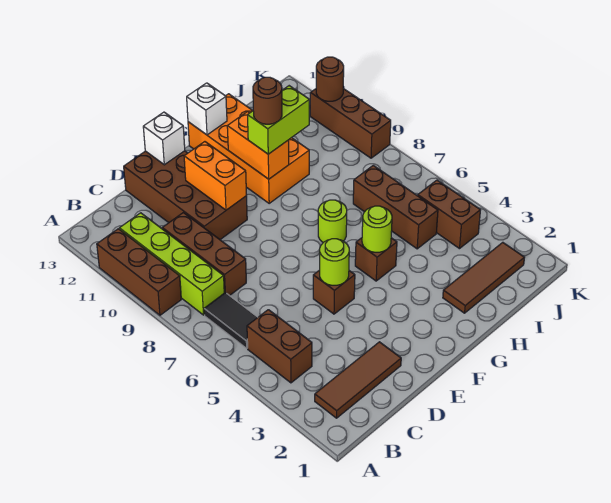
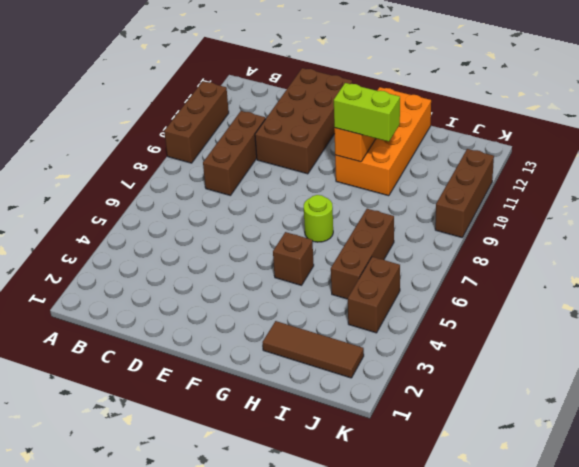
none -> brown 1x3 tile [315,342,401,418]
none -> brown 1x2 brick [247,310,312,383]
none -> black 1x2 tile [204,293,258,348]

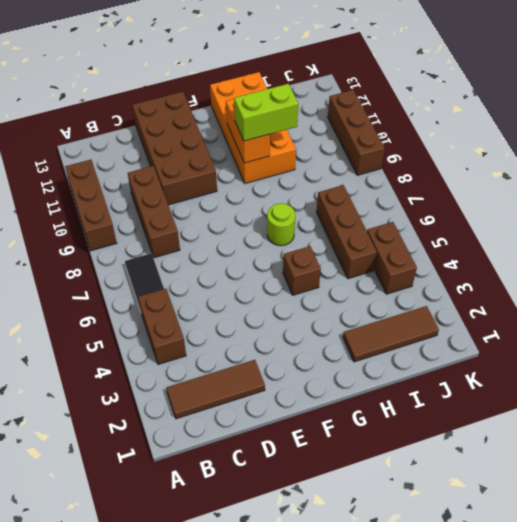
none -> lime 1x4 brick [119,213,224,315]
none -> brown 1x1 brick [313,270,355,314]
none -> lime 1x1 round brick [320,239,349,285]

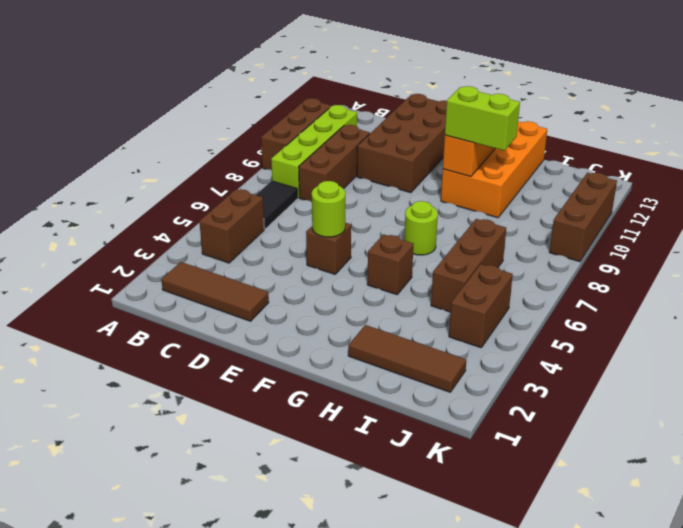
none -> orange 1x2 brick [184,142,247,210]
none -> white 1x1 brick [143,112,185,165]
none -> lime 1x1 round brick [362,206,392,252]

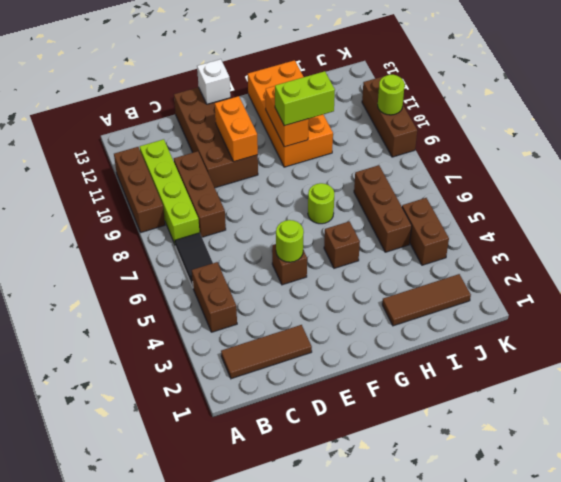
lime 1x1 round brick [378,75,405,115] -> lime 1x1 round brick moved to [362,206,392,252]
none -> white 1x1 brick [187,83,227,135]
none -> brown 1x1 round brick [316,57,344,101]
none -> brown 1x1 round brick [253,77,282,124]

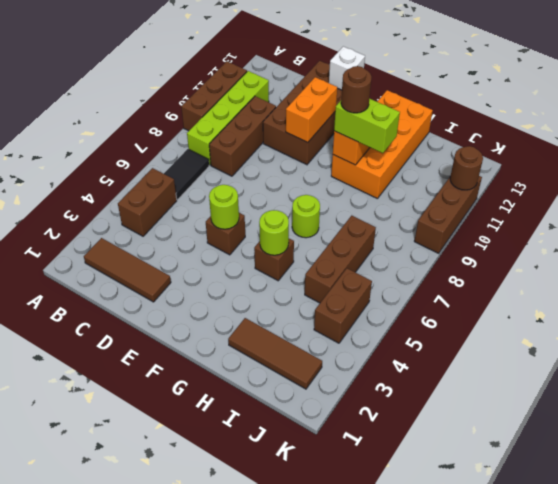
none -> white 1x1 brick [187,83,227,135]

